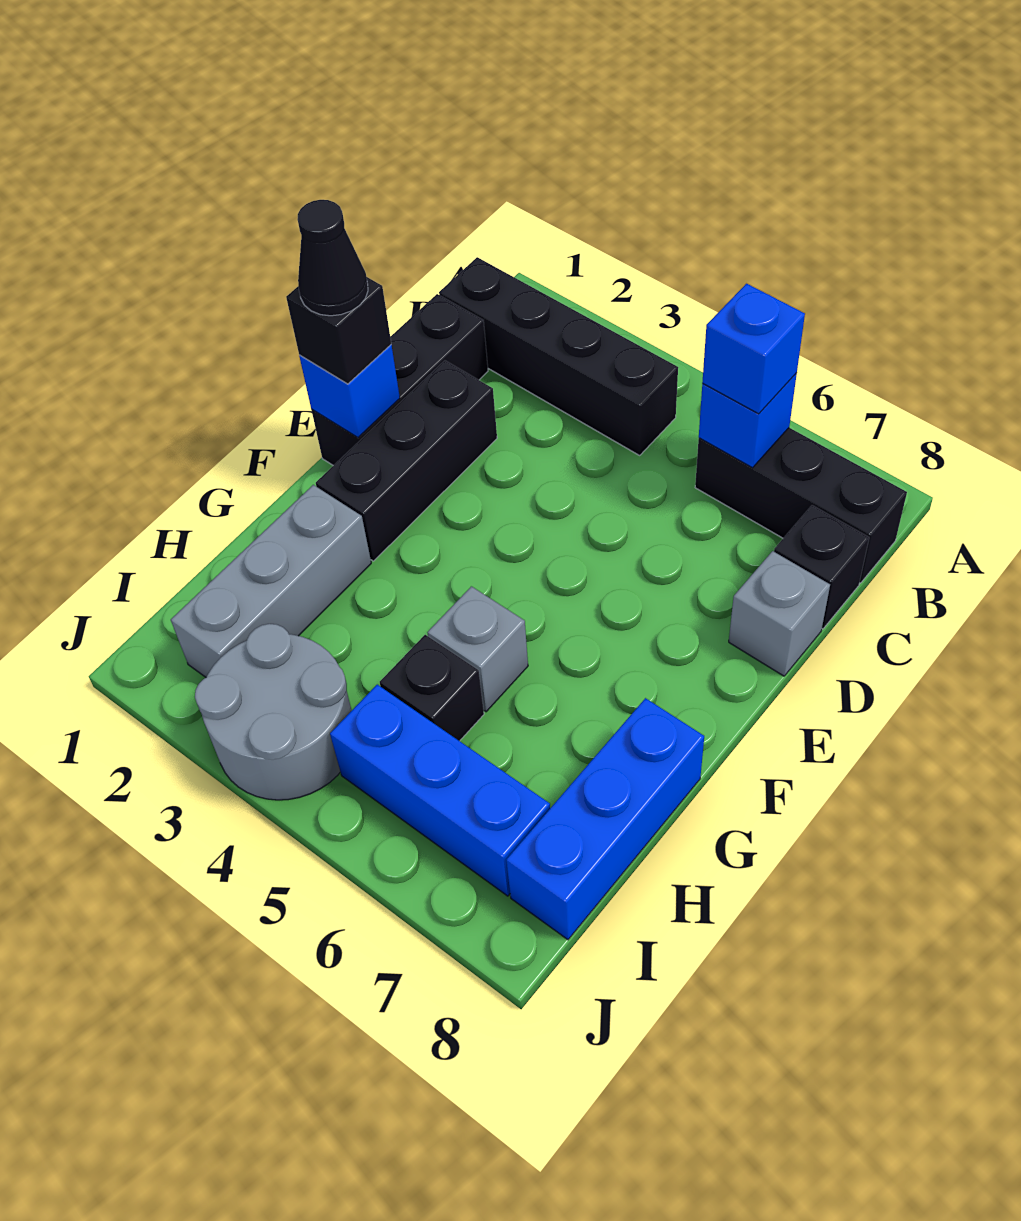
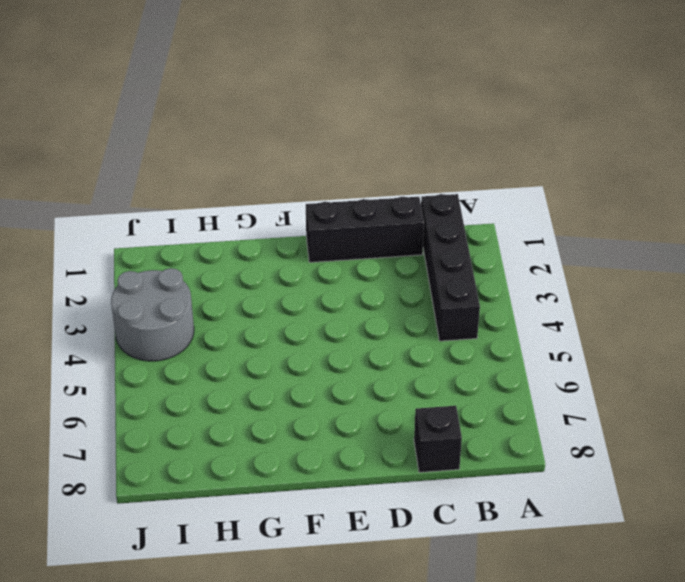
none -> black 1x3 brick [695,428,907,583]
none -> black 1x3 brick [316,361,497,561]
none -> grey 1x1 brick [729,551,830,676]

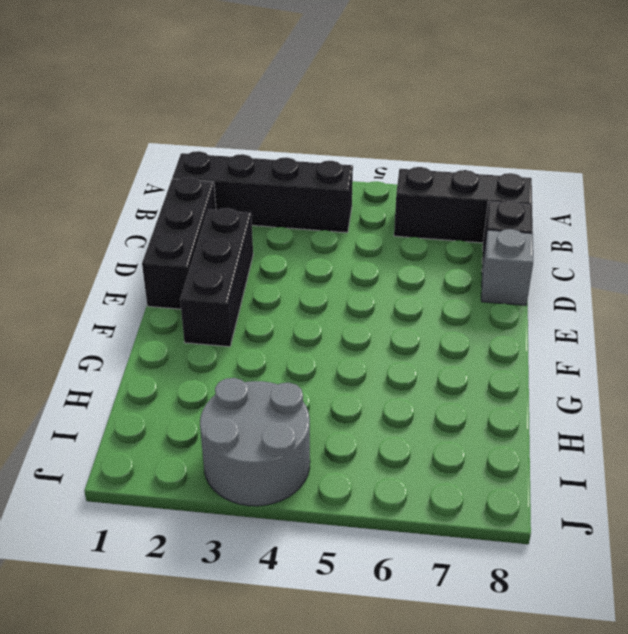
none -> grey 1x3 brick [171,485,371,677]
none -> grey 1x1 brick [427,586,528,712]
none -> blue 1x3 brick [506,698,704,940]

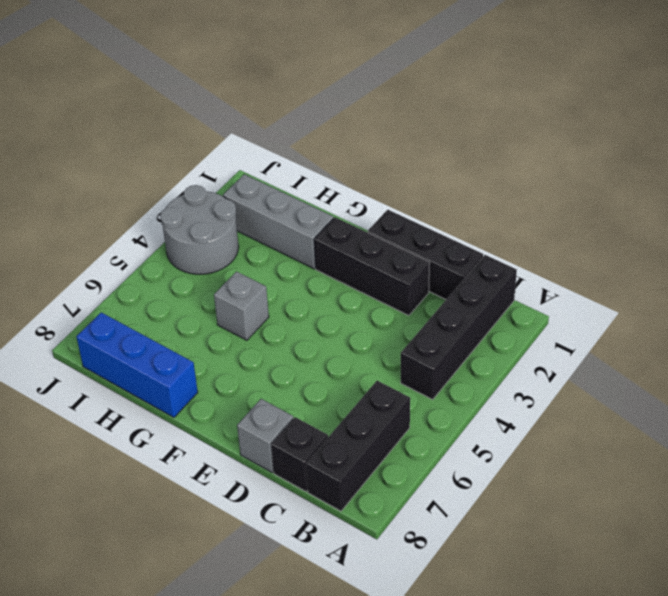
none -> black 1x1 brick [380,635,484,741]
none -> blue 1x3 brick [330,685,550,896]
none -> blue 1x1 brick [699,373,797,468]

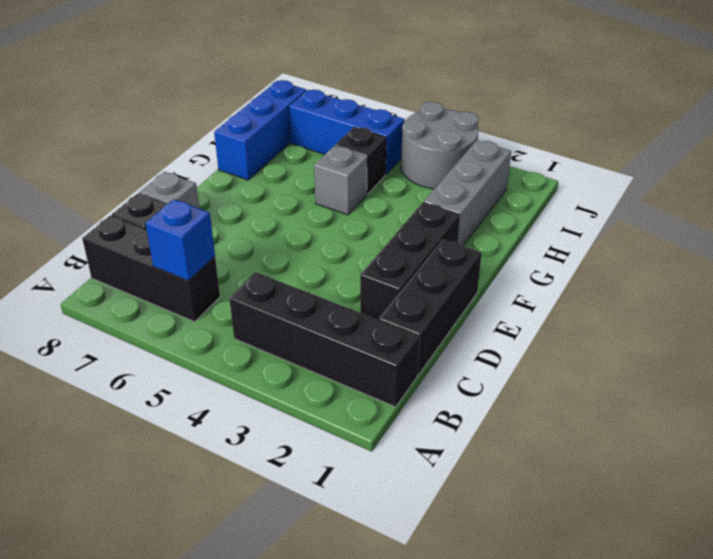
none -> blue 1x1 brick [299,345,400,438]
none -> blue 1x1 brick [702,284,805,414]
none -> black 1x1 brick [286,277,391,384]

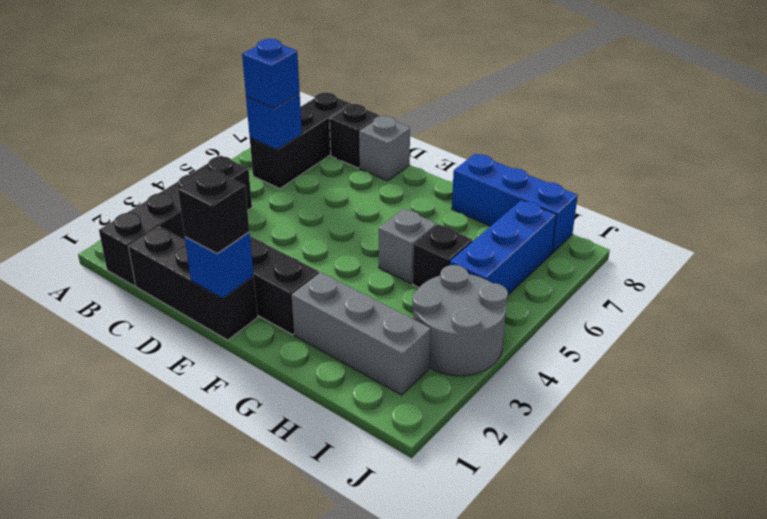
none -> black 1x1 cone [297,200,368,316]

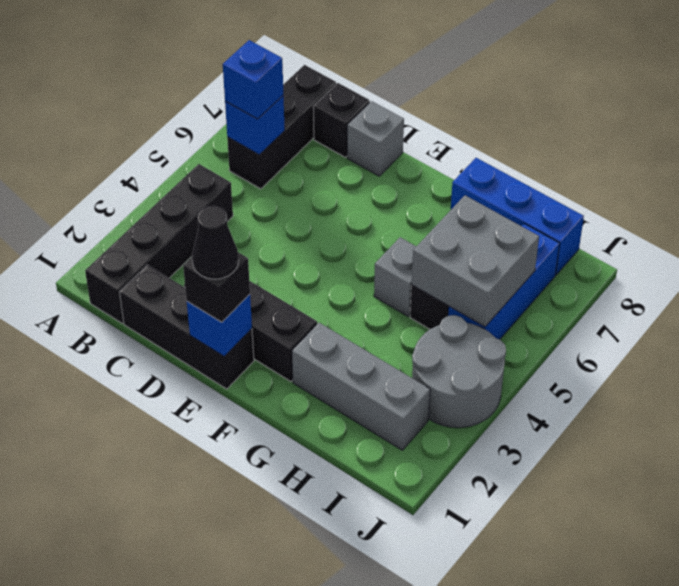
grey 2x2 brick [412,195,539,327] -> none

